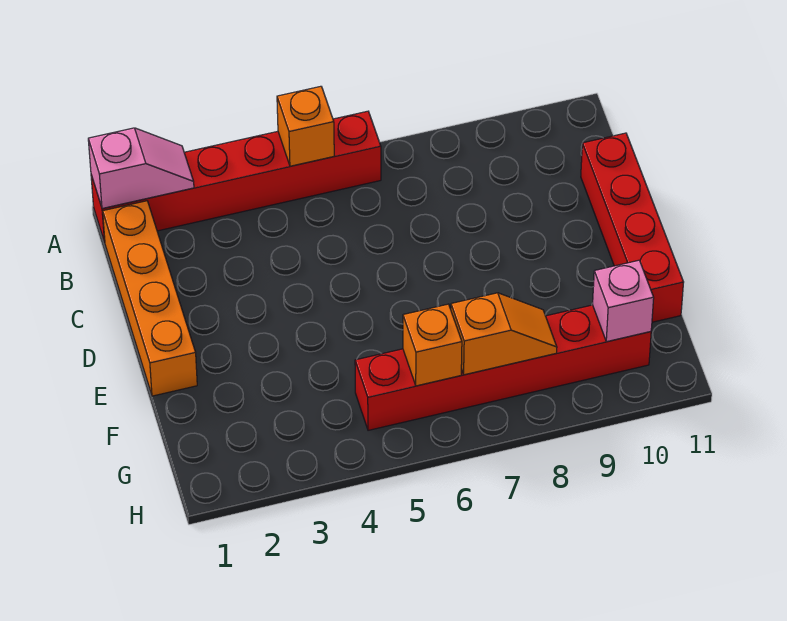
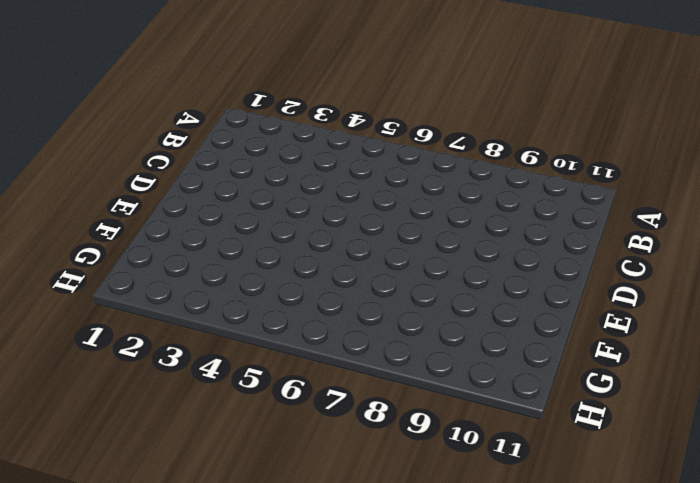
none -> red 1x6 brick [91,111,381,242]
none -> orange 1x4 brick [103,201,197,396]

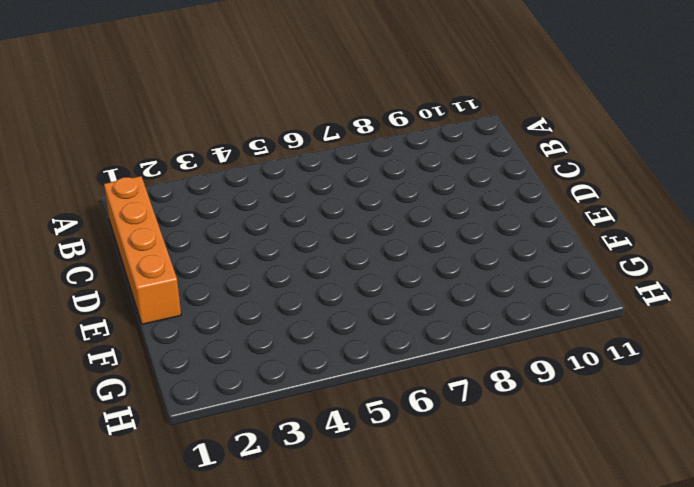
none -> red 1x6 brick [91,111,381,242]
none -> red 1x4 brick [581,133,684,322]

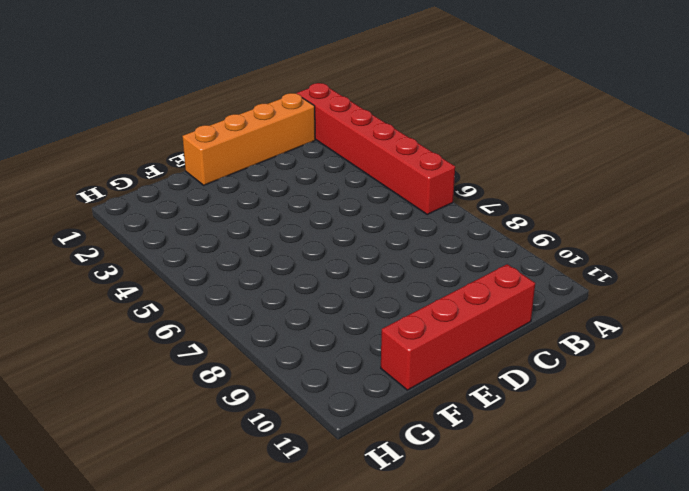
none -> red 1x6 brick [355,305,651,430]
none -> pink 1x2 slope [88,128,194,209]

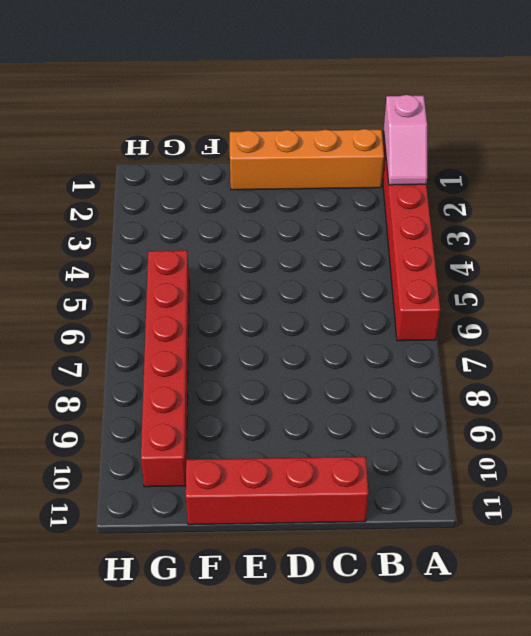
none -> orange 1x1 brick [277,86,334,166]
none -> orange 1x1 brick [403,304,462,386]

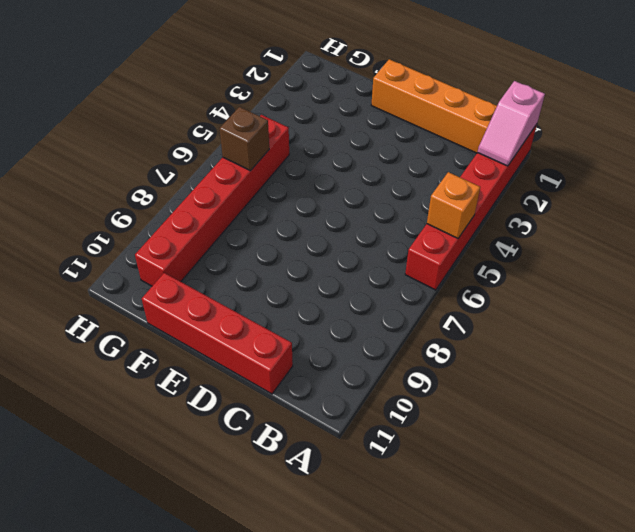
brown 1x1 brick [220,107,269,171] -> orange 1x1 brick [403,304,462,386]
none -> orange 1x2 slope [451,293,557,375]
none -> pink 1x1 brick [593,260,654,342]

